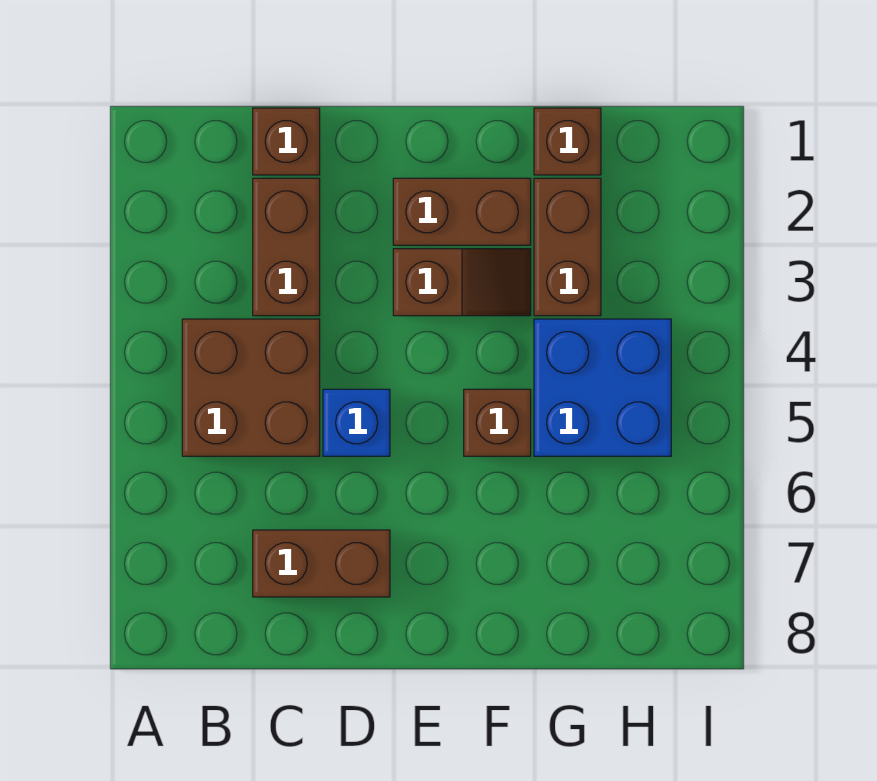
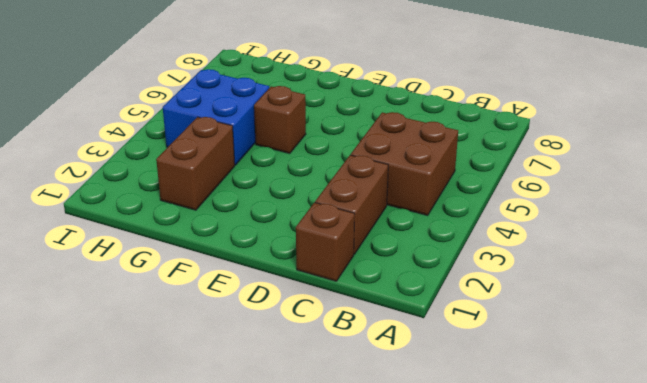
none -> brown 1x2 brick [253,530,390,597]
none -> blue 1x1 brick [323,389,390,456]

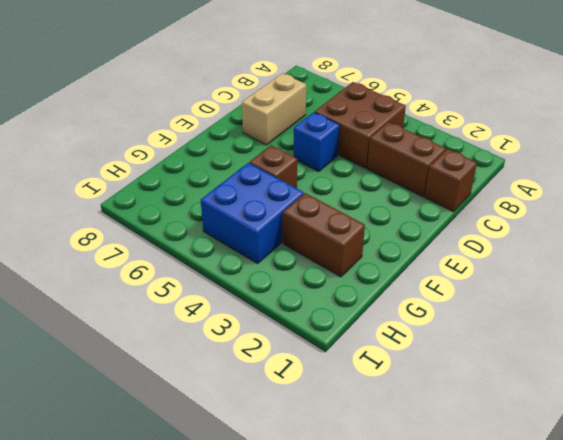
tan 1x2 brick [242,73,306,145] -> brown 1x2 brick [253,530,390,597]
none -> brown 1x2 brick [393,178,531,245]
none -> brown 1x2 slope [393,249,531,316]

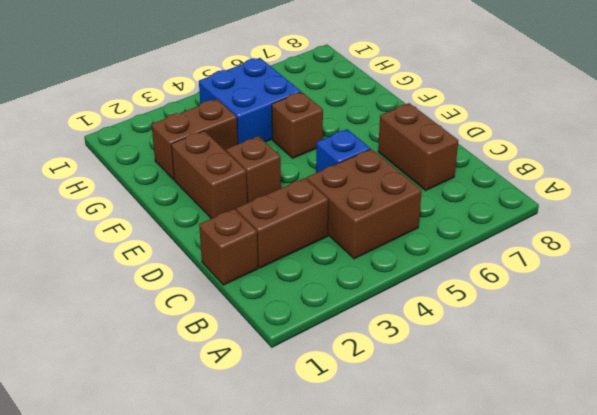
none -> brown 1x1 brick [534,108,601,175]

